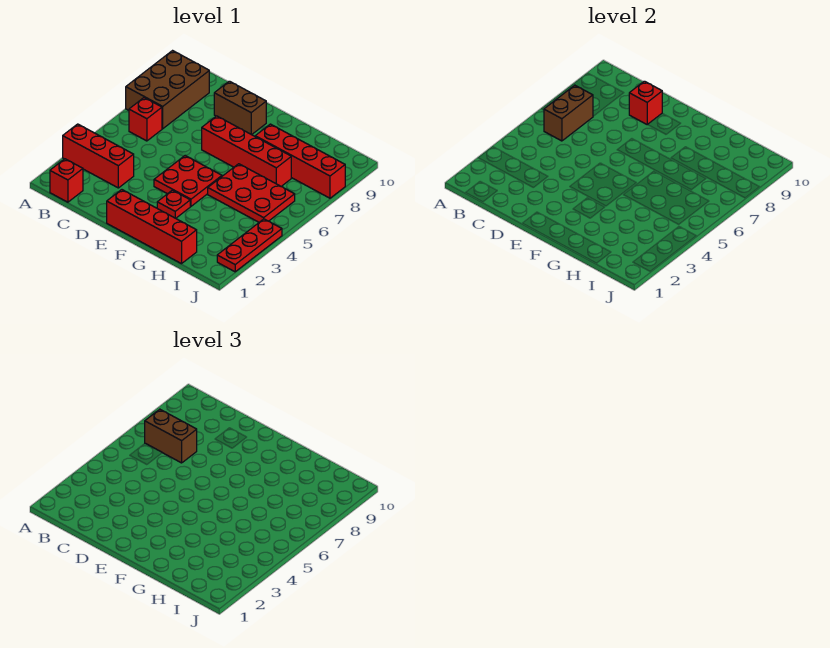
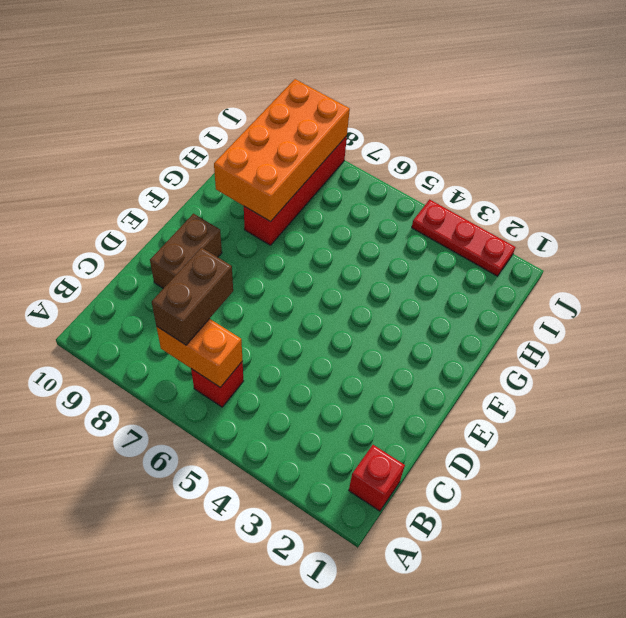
orange 1x2 brick [156,319,243,387] -> brown 1x2 brick [544,85,593,141]
orange 2x4 brick [214,79,350,222] -> none
none -> red 1x3 brick [63,124,134,188]
none -> brown 2x3 brick [126,51,209,129]
none -> red 1x4 brick [107,190,197,264]

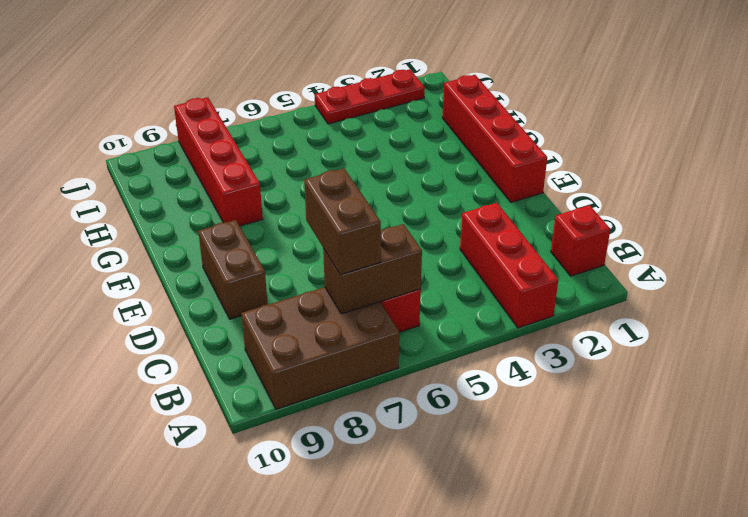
none -> red 2x2 plate [154,156,222,206]
none -> red 1x4 brick [202,116,291,186]
none -> red 1x1 plate [157,190,190,218]

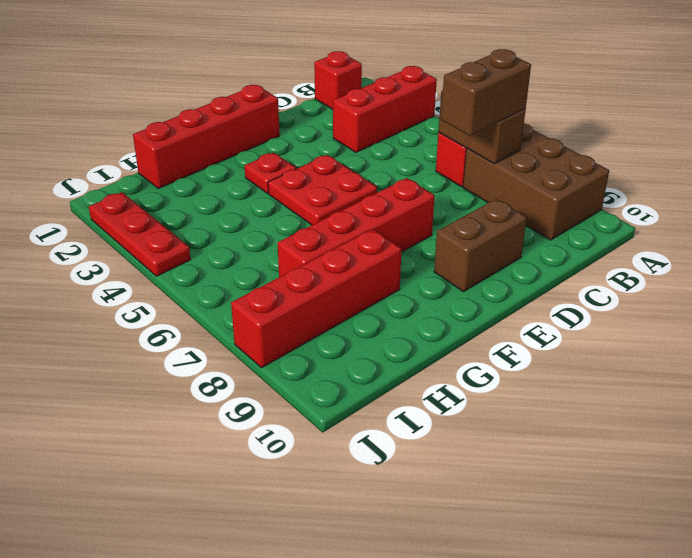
none -> red 2x3 plate [208,164,295,222]
none -> red 1x1 brick [629,81,662,125]

